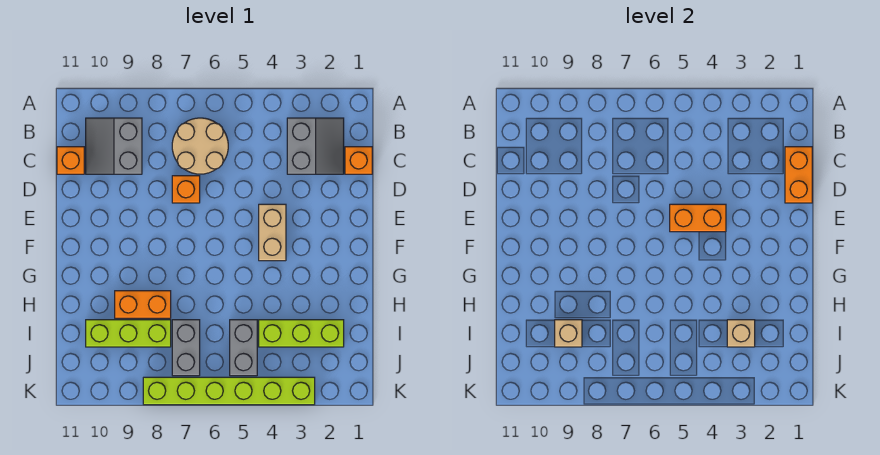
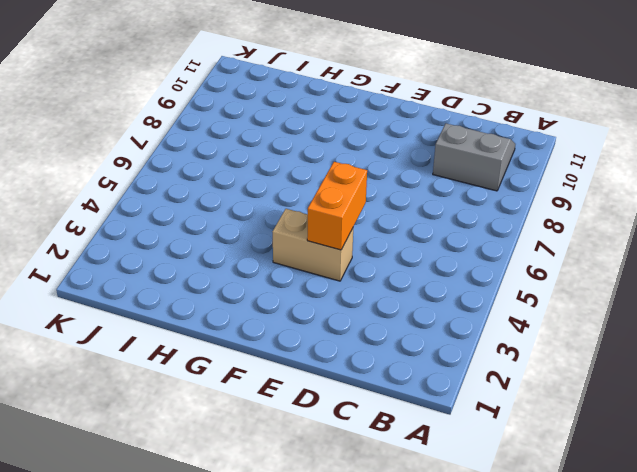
none -> grey 2x2 slope [287,118,344,174]
none -> tan 2x2 round brick [172,118,228,174]
none -> orange 1x1 brick [345,147,372,174]

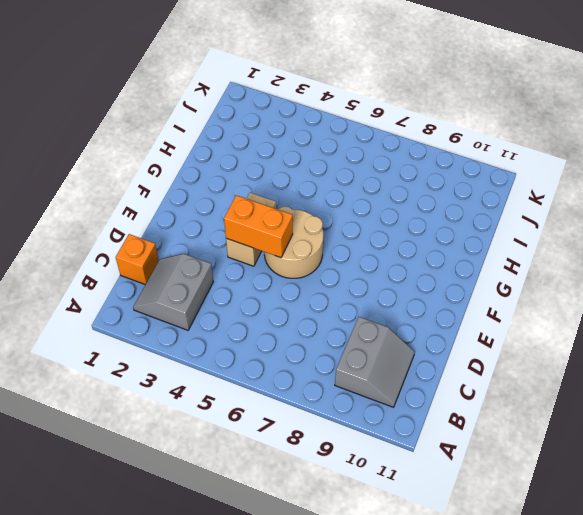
tan 2x2 round brick [264,207,323,278] -> tan 2x2 round brick moved to [172,118,228,174]
none -> orange 1x1 brick [57,147,84,174]
none -> orange 1x1 brick [172,176,200,203]
none -> orange 1x2 brick [115,291,171,318]

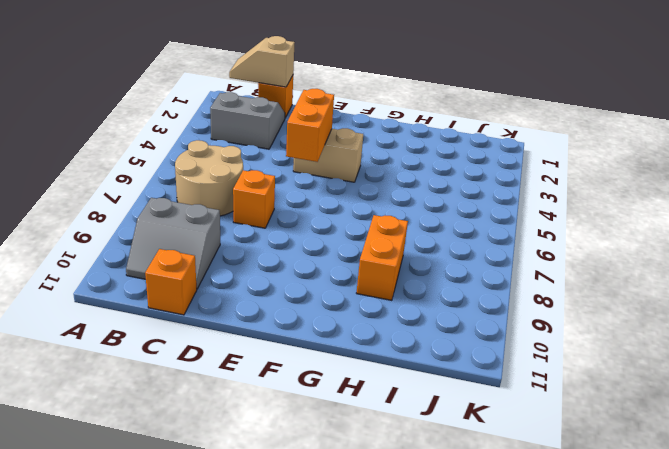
tan 1x2 slope [229,36,295,87] -> orange 1x2 brick [785,147,812,203]
none -> lime 1x3 brick [259,320,344,347]
none -> grey 1x2 brick [230,320,257,376]
none -> grey 1x2 brick [172,320,200,376]

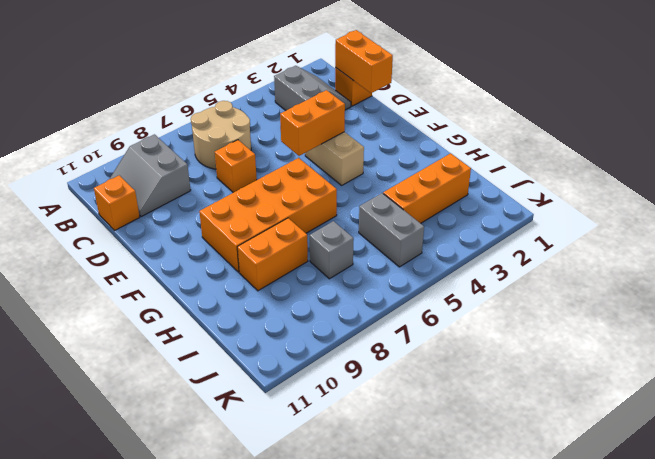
orange 2x4 brick [199,158,337,272] -> none
orange 1x3 brick [383,153,471,223] -> lime 1x3 brick [259,320,344,347]
grey 1x1 brick [310,221,354,279] -> grey 1x2 brick [172,320,200,376]
none -> lime 1x3 brick [86,320,171,347]
none -> lime 1x6 brick [143,377,315,405]
none -> tan 1x1 brick [727,320,755,347]

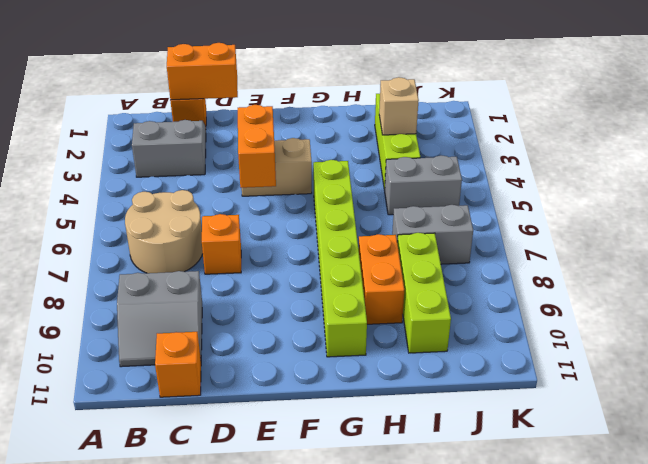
lime 1x6 brick [313,160,367,357] -> lime 1x6 brick moved to [143,377,315,405]
none -> tan 1x1 brick [555,320,582,347]

